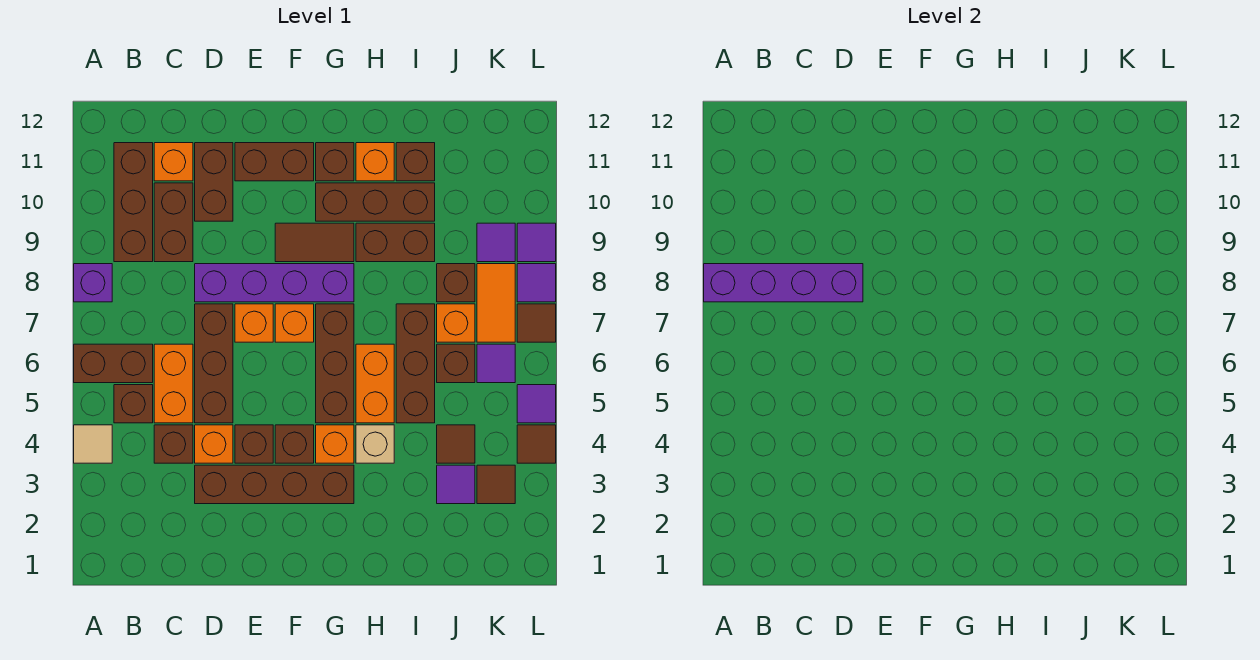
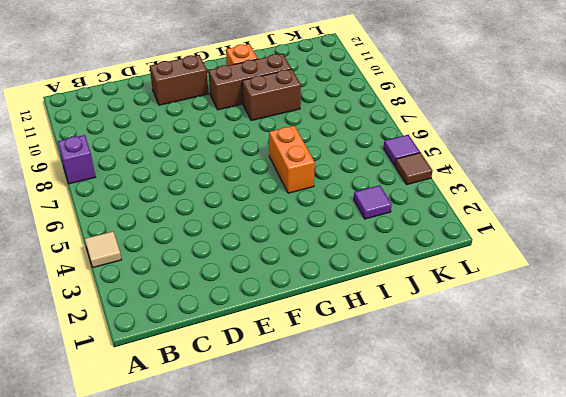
none -> brown 1x2 brick [74,344,153,383]
none -> brown 1x1 brick [114,385,153,423]
none -> brown 1x3 brick [114,143,153,262]
none -> brown 1x1 brick [154,425,193,463]

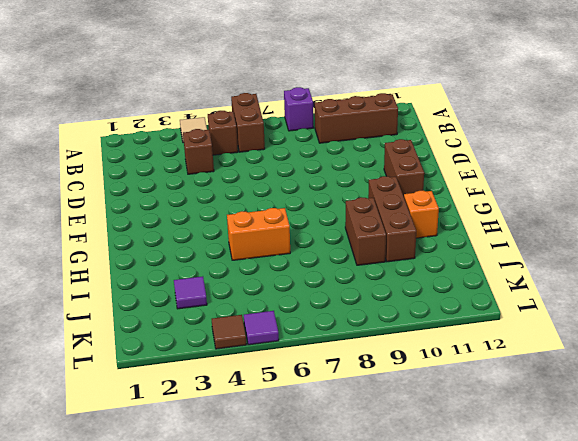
none -> orange 1x2 brick [154,344,193,423]
none -> brown 1x2 brick [154,183,193,262]
none -> orange 1x1 brick [154,143,193,181]
none -> brown 1x4 brick [195,465,354,504]

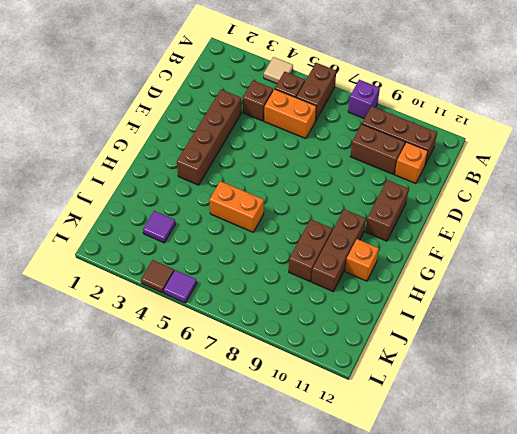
none -> orange 1x1 brick [195,425,233,463]
none -> brown 1x3 brick [195,304,233,423]
none -> purple 1x4 brick [195,264,354,302]
none -> brown 1x2 brick [195,143,233,221]

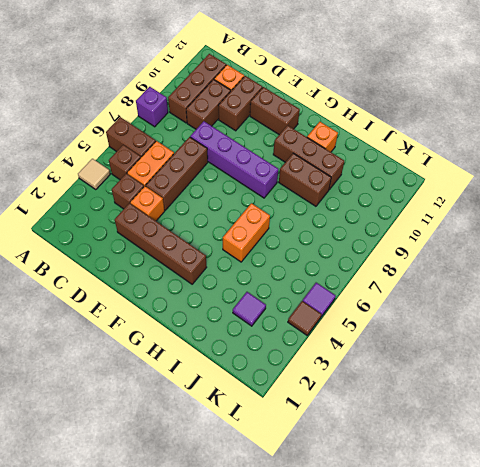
none -> brown 1x1 brick [235,425,273,463]
none -> orange 1x1 brick [235,304,273,342]
none -> brown 1x1 brick [275,425,314,463]
none -> orange 1x1 brick [275,304,314,342]

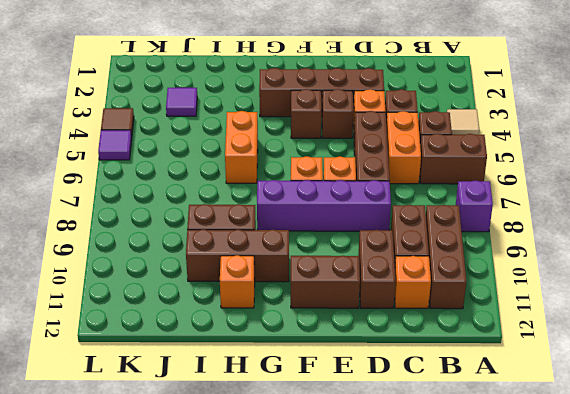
none -> brown 1x2 tile [275,223,354,262]
none -> orange 1x1 brick [316,425,354,463]
none -> brown 1x3 brick [316,304,354,423]
none -> brown 1x1 brick [316,143,354,181]

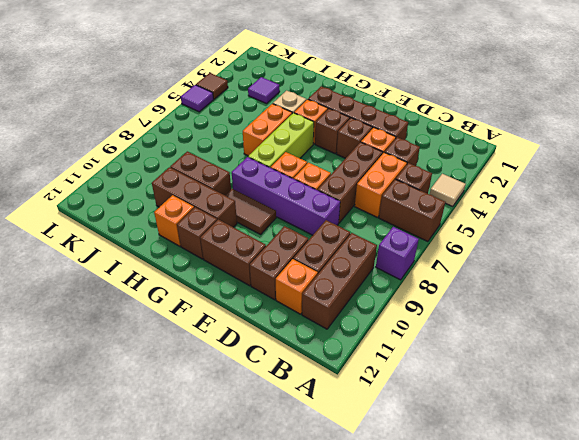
lime 1x3 brick [248,113,314,168] -> brown 1x3 brick [316,304,354,423]
none -> brown 1x3 brick [396,304,435,423]
none -> brown 1x1 brick [396,143,435,181]
none -> brown 1x1 tile [437,425,475,463]
none -> brown 1x1 brick [437,344,475,383]

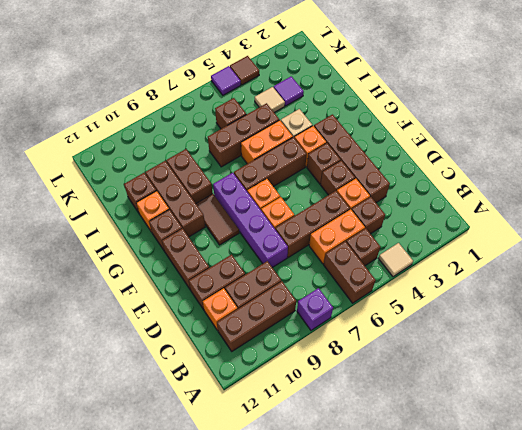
tan 1x1 tile [255,87,285,113] -> brown 1x1 tile [437,425,475,463]
none -> orange 1x1 brick [437,304,475,342]
none -> brown 1x1 brick [437,264,475,302]
none -> brown 1x1 tile [477,465,515,504]
none -> purple 1x1 tile [477,344,515,383]

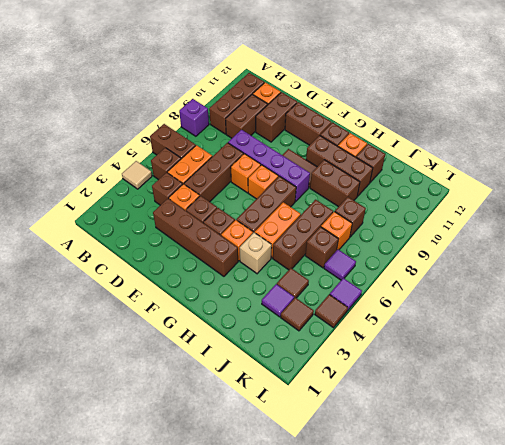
none -> orange 1x2 tile [477,264,515,342]
none -> purple 1x1 tile [477,223,515,262]
none -> brown 1x1 tile [517,304,556,342]
none -> purple 1x1 tile [517,264,556,302]

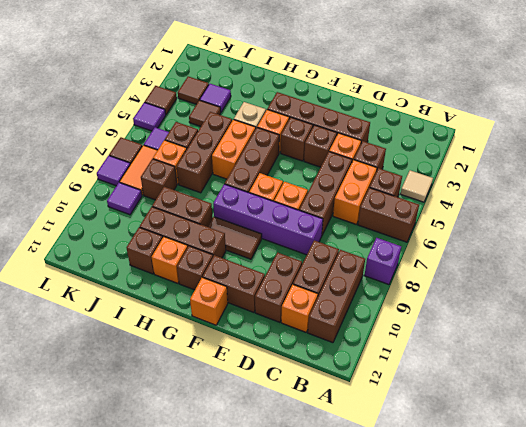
orange 1x1 brick [190,277,228,325] -> none
none -> purple 1x1 tile [517,223,556,262]
none -> purple 1x4 brick [704,264,863,302]

